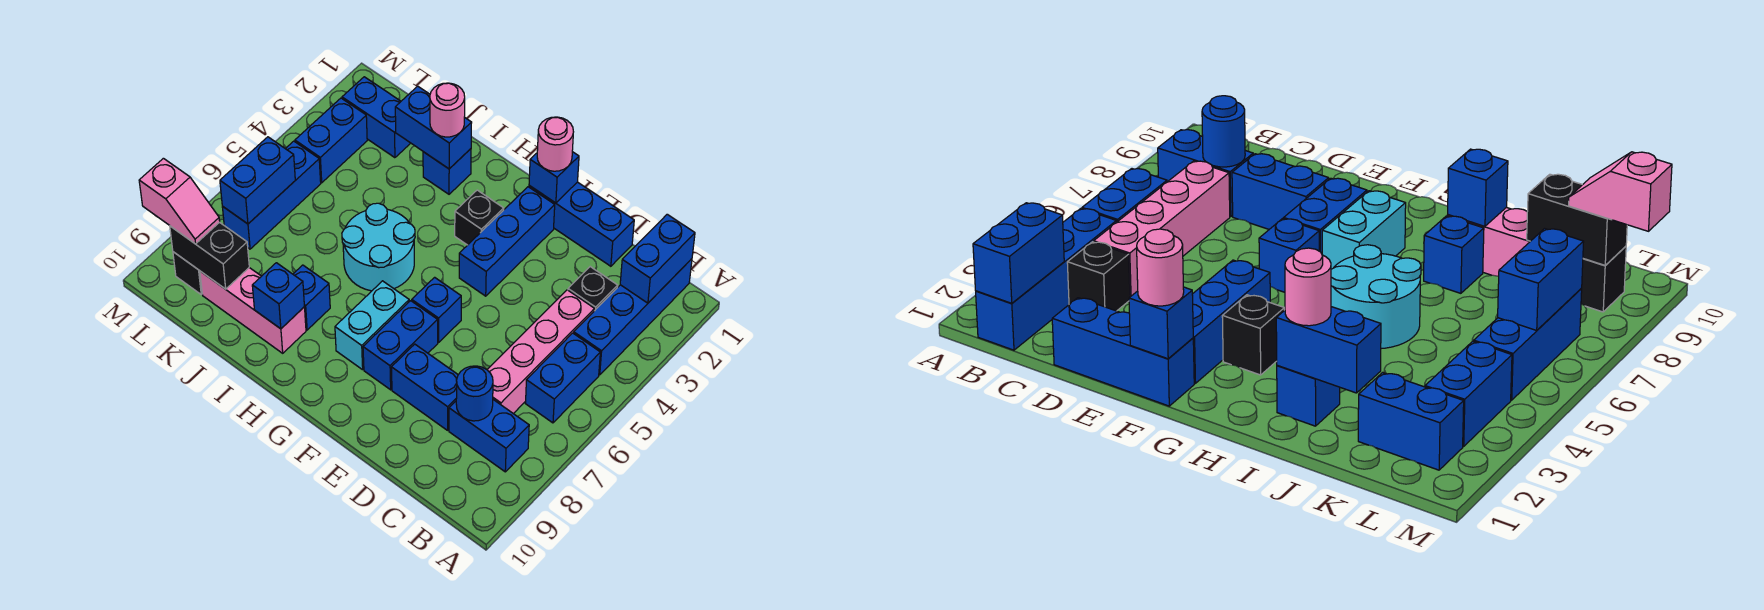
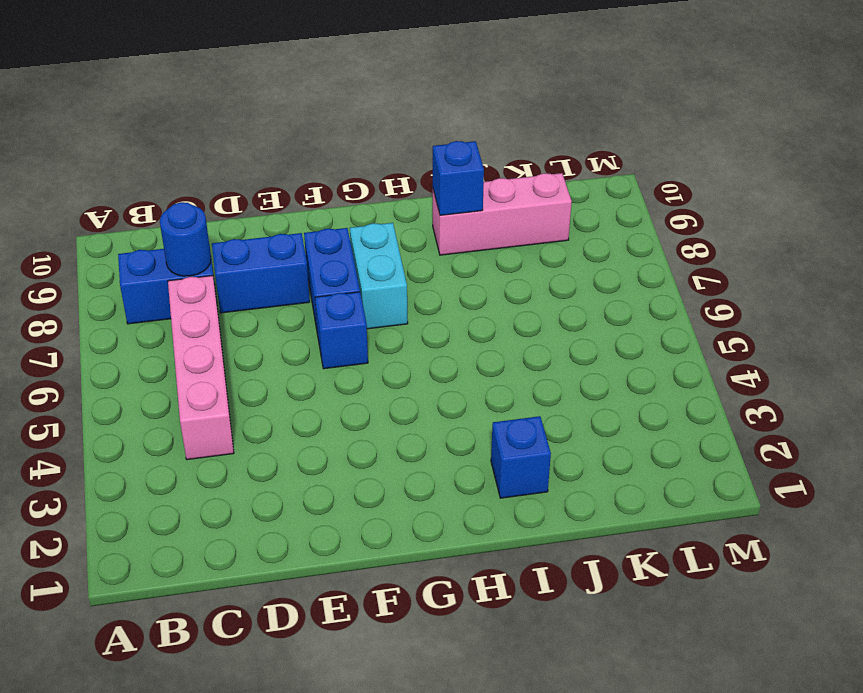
none -> blue 1x4 brick [574,259,692,375]
none -> blue 1x2 brick [526,333,600,423]
none -> black 1x1 brick [568,267,618,311]
none -> blue 1x3 brick [529,182,634,266]

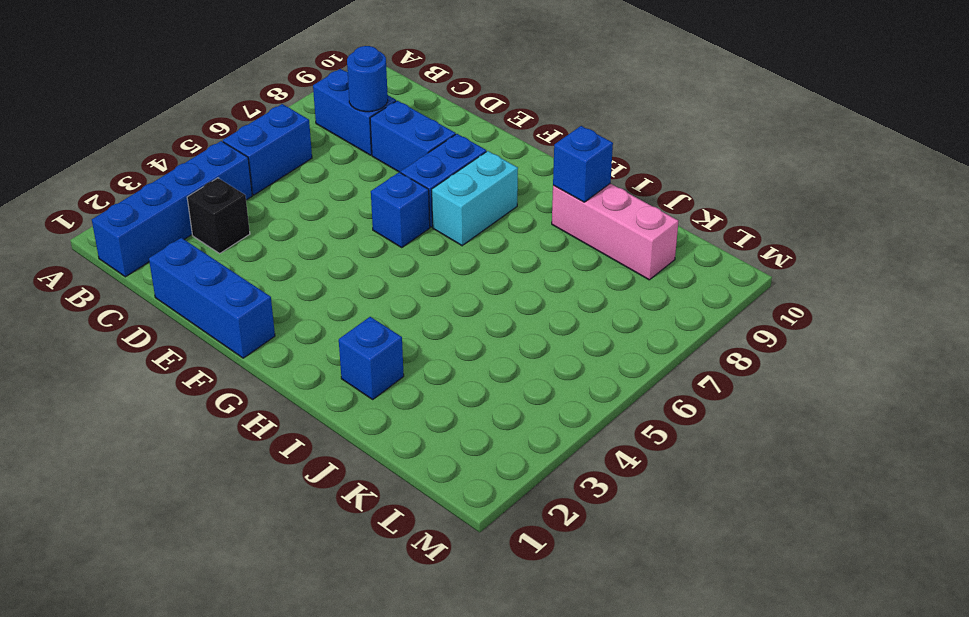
none -> pink 1x4 brick [487,290,595,414]
none -> blue 1x3 brick [459,187,555,296]
none -> black 1x1 brick [455,190,504,245]
none -> cyan 2x2 round brick [342,203,415,291]

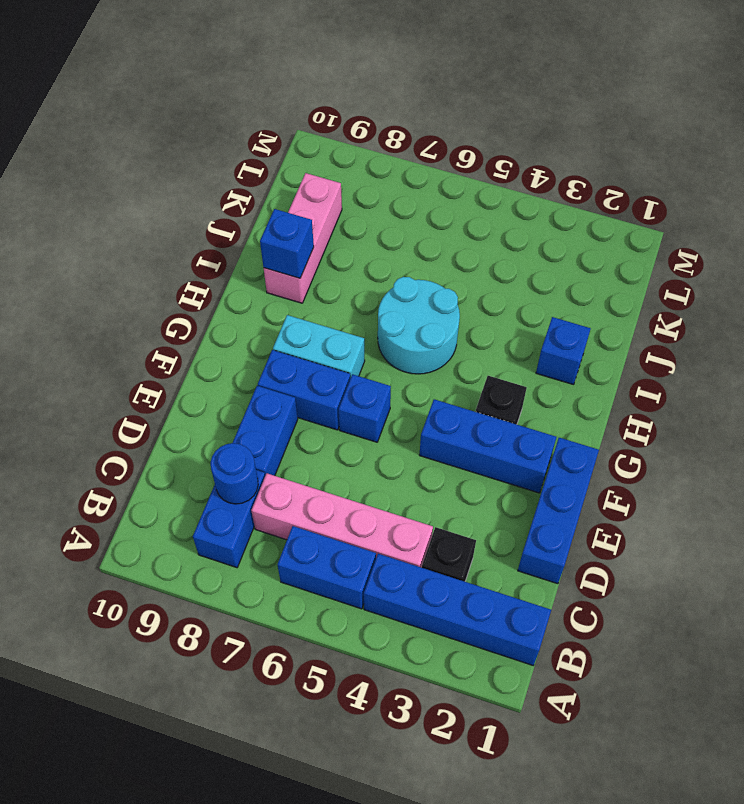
none -> blue 1x1 brick [293,265,330,330]
none -> blue 1x2 brick [342,77,410,158]
none -> blue 1x2 brick [295,98,367,183]
none -> blue 1x3 brick [222,141,321,249]

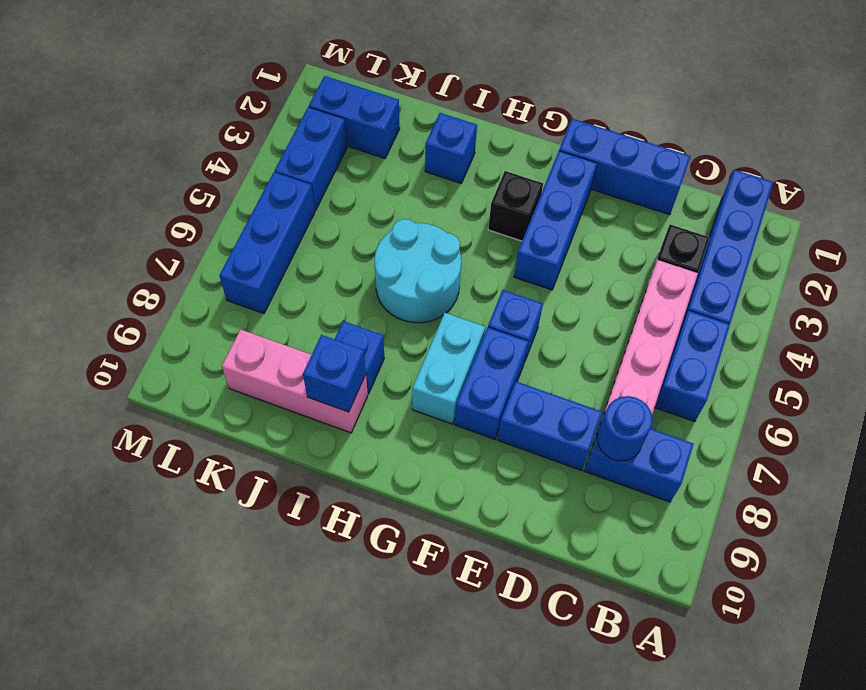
none -> black 1x1 brick [173,252,202,294]
none -> blue 1x2 brick [620,214,695,303]
none -> blue 1x1 brick [529,152,579,203]
none -> blue 1x2 brick [395,86,472,169]

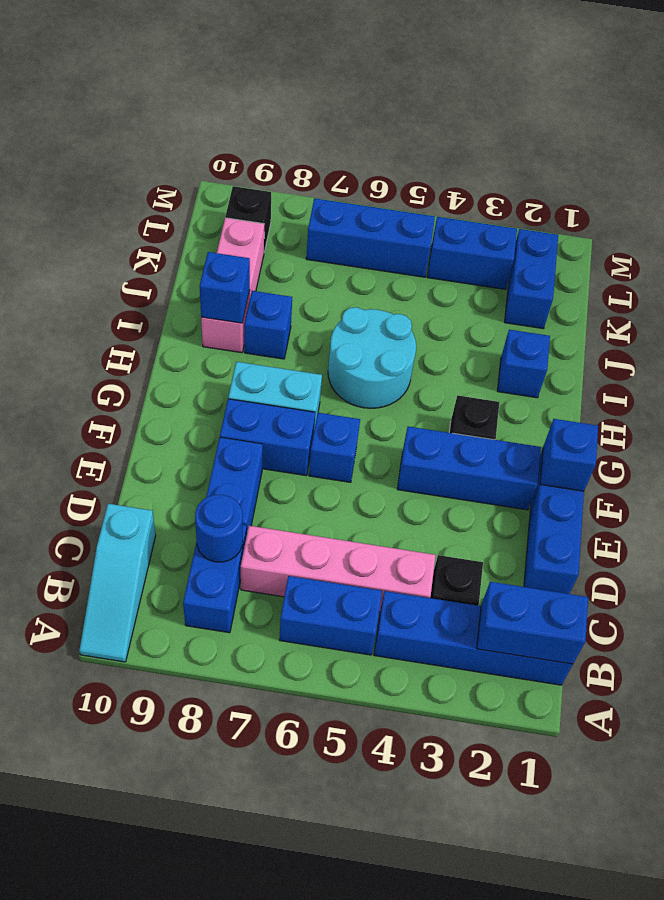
cyan 1x3 slope [79,504,156,662] -> none
none -> blue 1x2 brick [395,86,472,169]
none -> black 1x2 brick [170,222,249,289]
none -> blue 1x2 brick [220,137,295,224]
none -> pink 1x1 round brick [537,117,573,171]

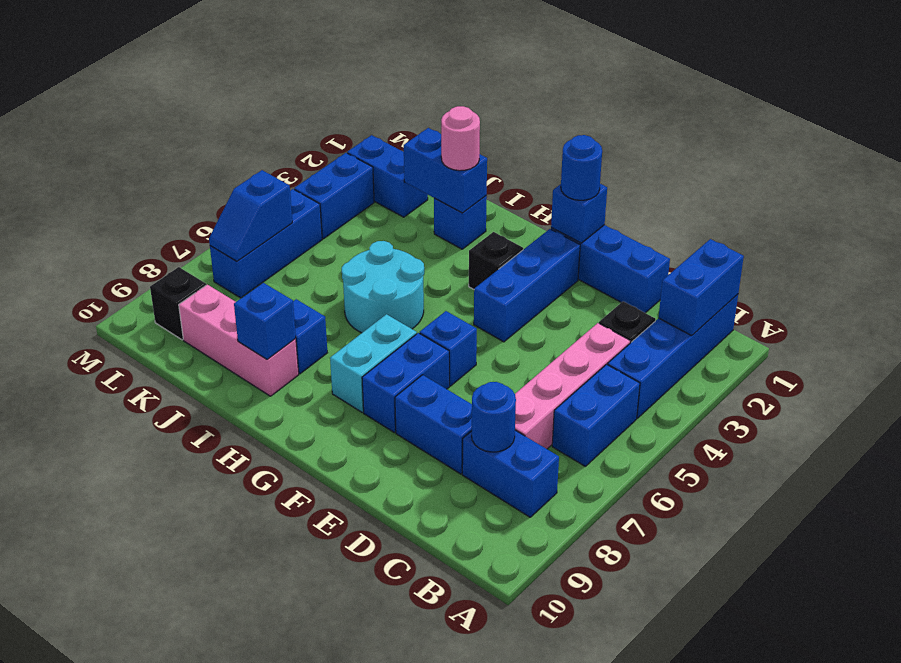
blue 1x1 round brick [561,135,602,200] -> pink 1x1 round brick [537,117,573,171]
blue 1x2 slope [209,170,292,261] -> blue 1x2 brick [220,137,295,224]
none -> black 1x2 brick [170,222,249,289]
none -> pink 1x2 slope [139,158,220,244]

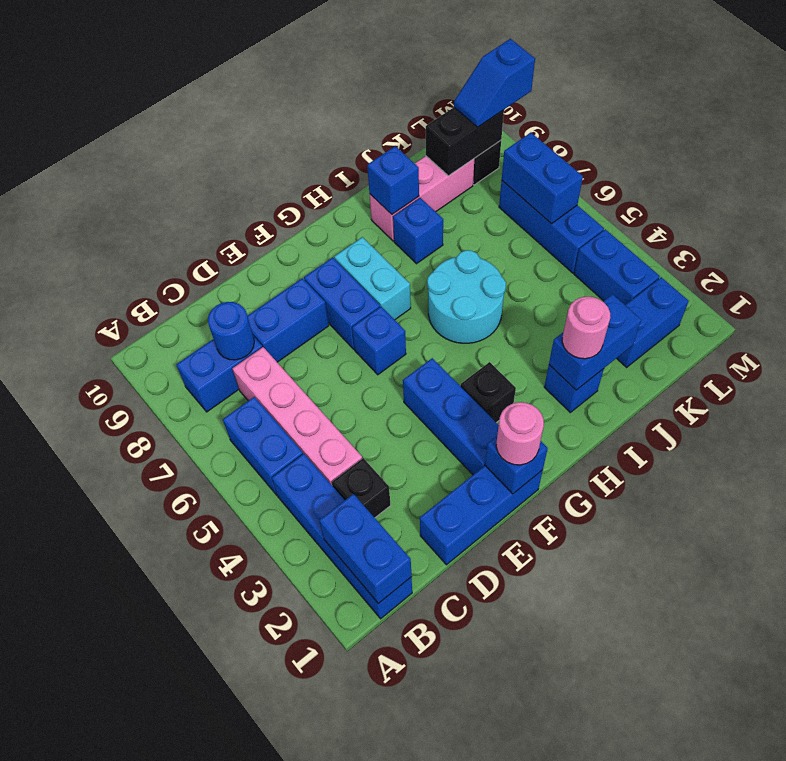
blue 1x2 slope [454,39,535,127] -> pink 1x2 slope [139,158,220,244]

